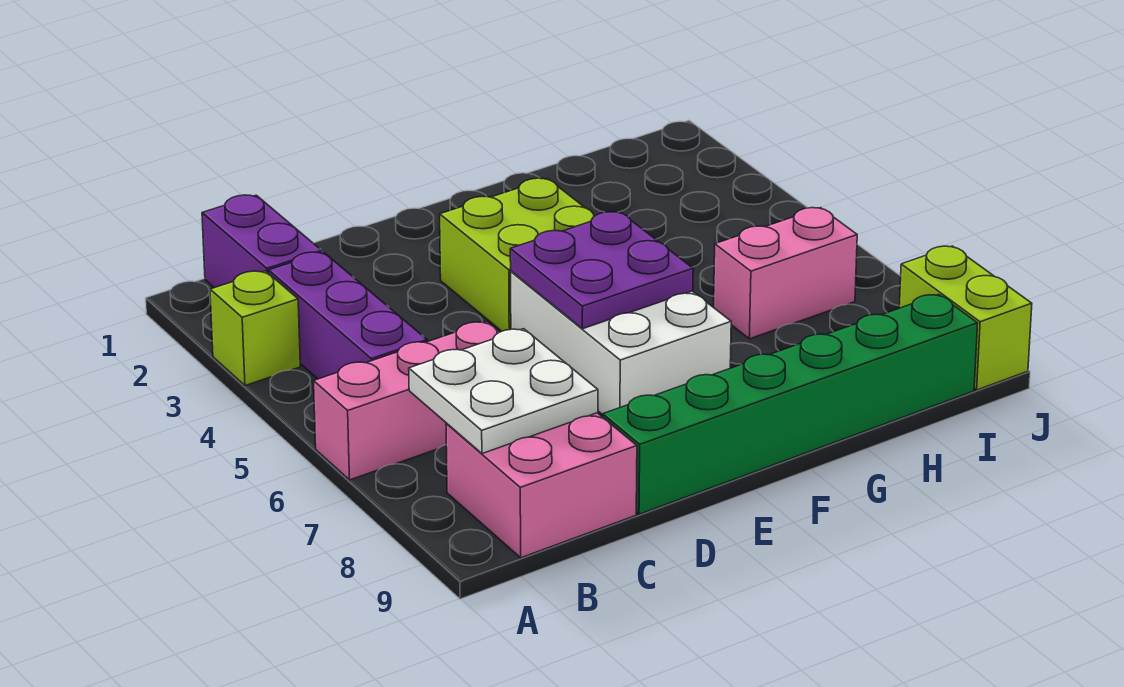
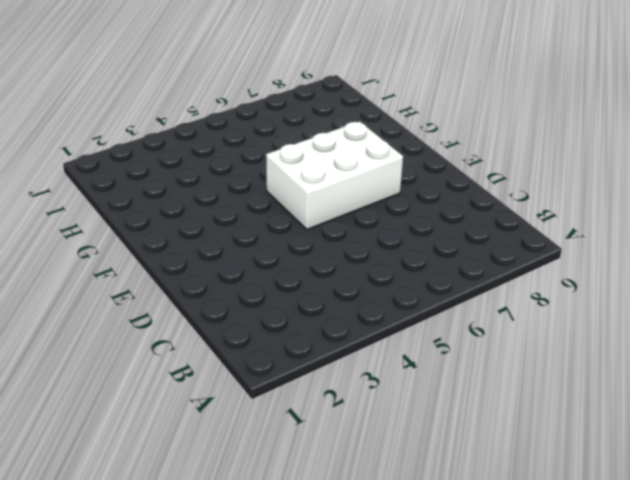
none -> lime 1x1 brick [210,271,300,386]
none -> pink 1x3 brick [314,322,499,480]
none -> purple 1x2 brick [202,195,322,288]

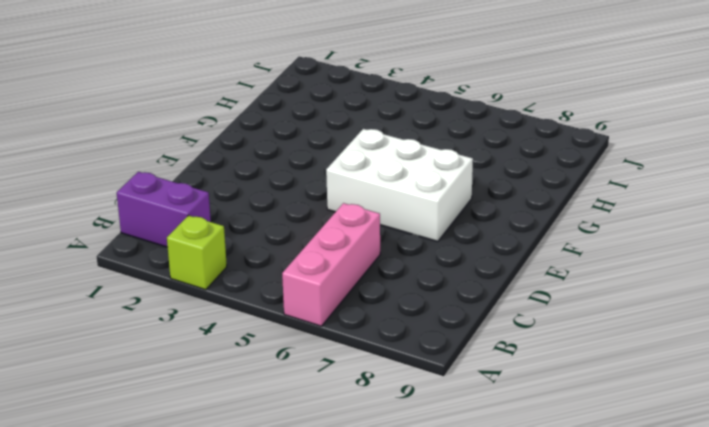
none -> purple 1x3 brick [269,252,427,379]
none -> pink 2x2 brick [446,413,637,558]
none -> green 1x6 brick [603,294,978,514]

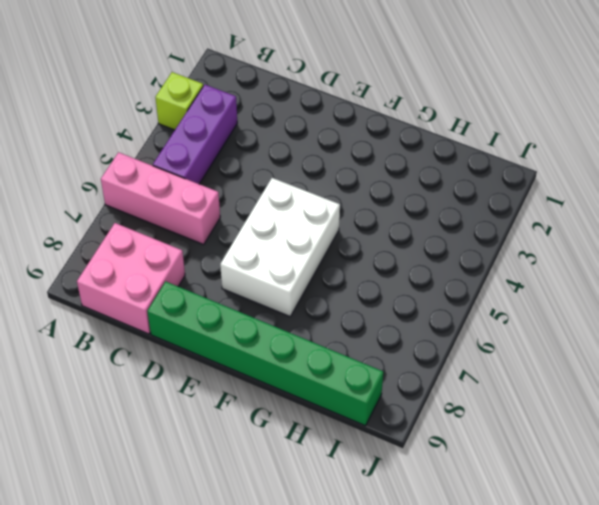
none -> purple 1x2 brick [202,195,322,288]
none -> lime 2x2 brick [440,178,595,331]
none -> pink 1x2 brick [714,208,857,339]

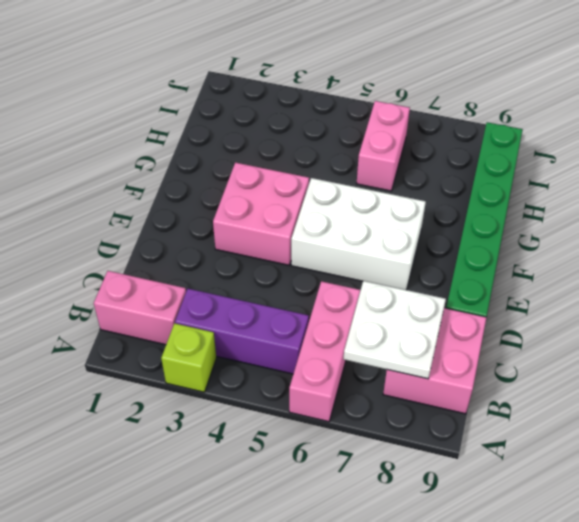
pink 1x2 brick [94,271,186,345] -> purple 1x2 brick [202,195,322,288]
pink 2x2 brick [213,162,309,265] -> lime 2x2 brick [440,178,595,331]
none -> lime 1x2 brick [899,246,1032,390]
none -> purple 2x2 plate [510,212,693,329]

